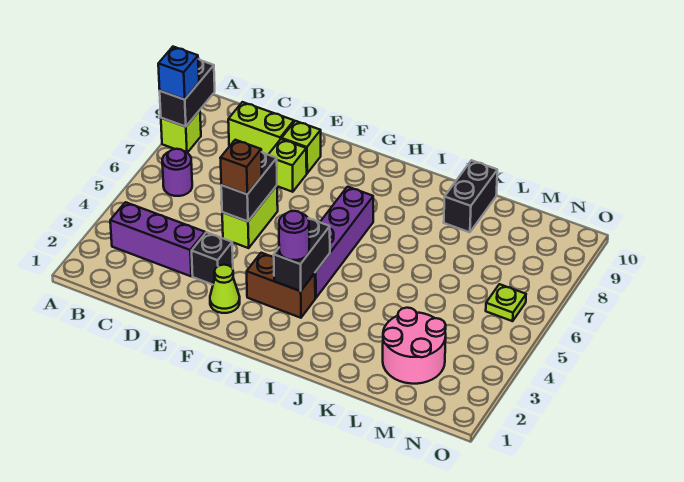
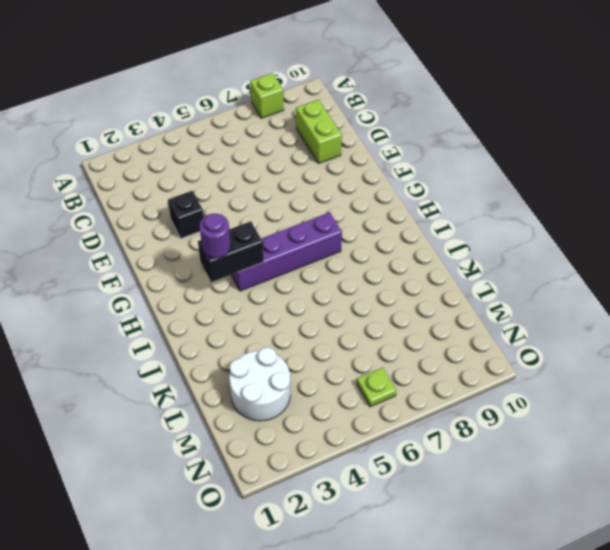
white 2x2 round brick [229,347,290,421] -> pink 2x2 round brick [383,308,446,384]
none -> purple 1x3 brick [110,202,205,276]
none -> purple 1x1 round brick [162,149,192,196]
none -> lime 1x2 brick [222,186,278,248]

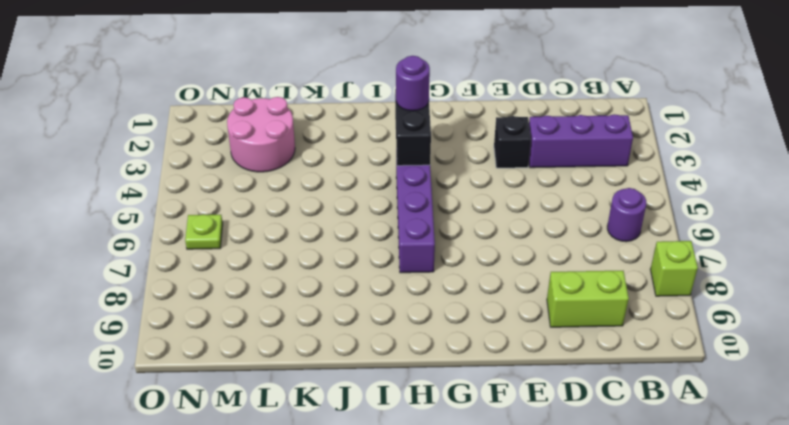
none -> lime 1x2 brick [222,186,278,248]
none -> lime 1x1 brick [268,139,307,192]
none -> lime 1x1 brick [282,121,321,173]

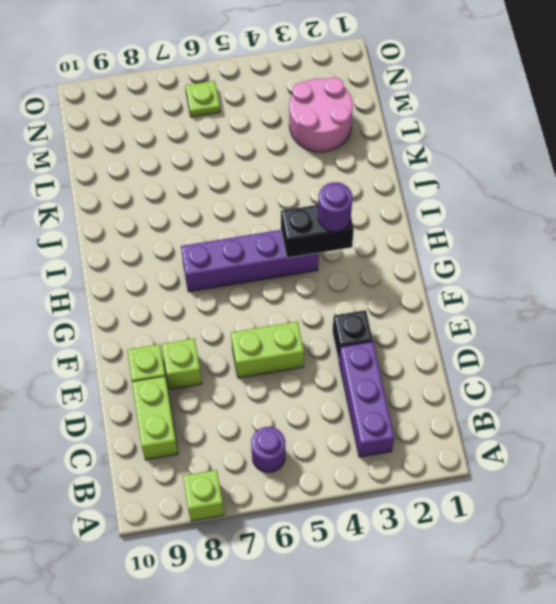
none -> lime 1x1 cone [210,265,240,313]
none -> brown 1x2 brick [247,253,315,318]
none -> black 1x2 brick [444,160,497,232]

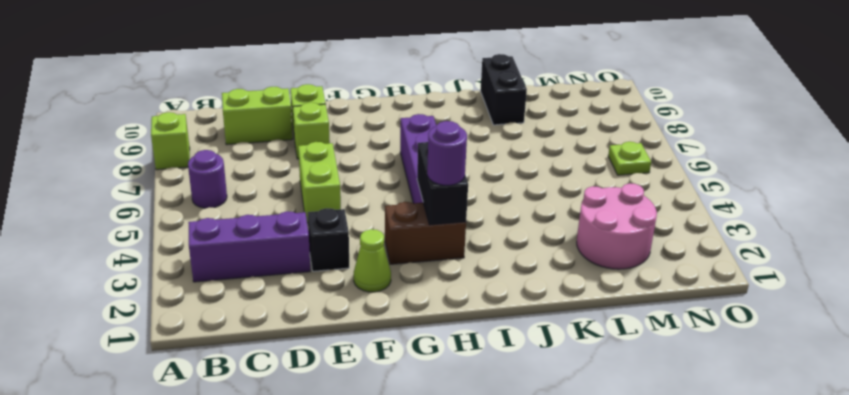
none -> black 1x2 brick [160,59,215,127]
none -> black 1x2 brick [221,152,277,221]
none -> blue 1x1 brick [158,47,199,99]

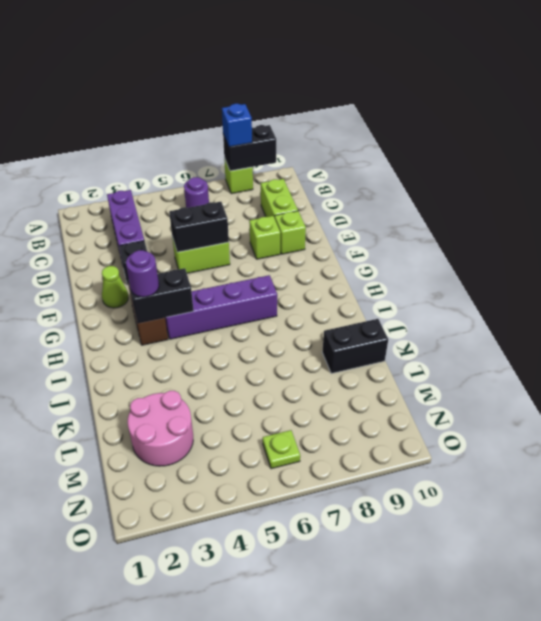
none -> brown 1x1 brick [220,140,262,194]

